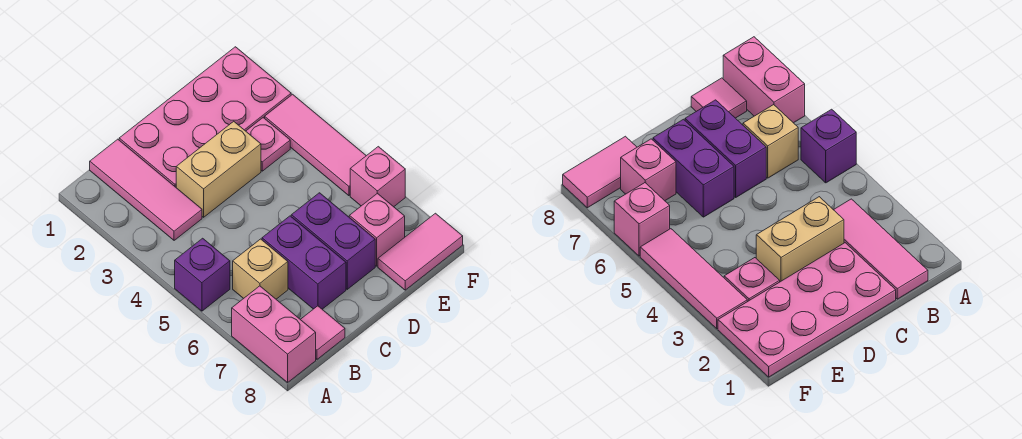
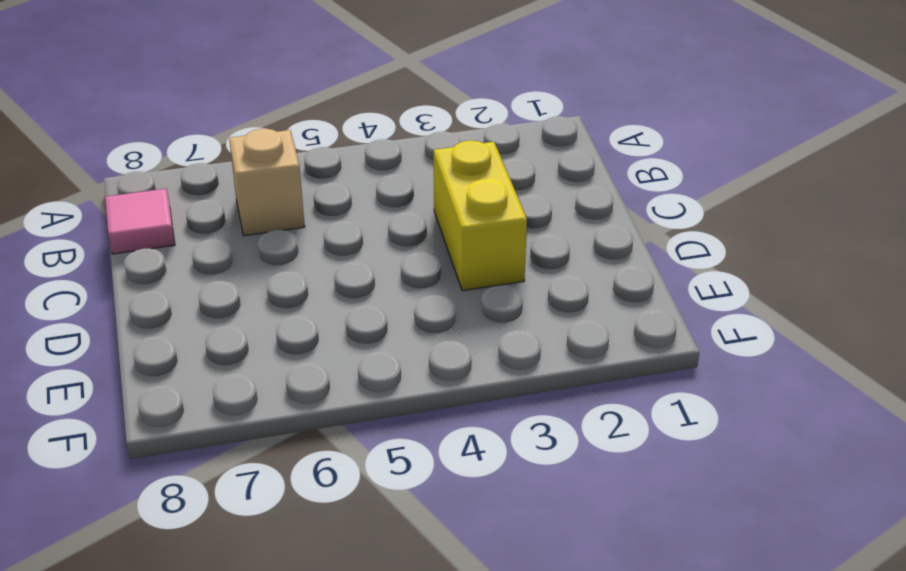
yellow 1x2 brick [434,141,527,291] -> tan 1x2 brick [176,121,261,217]
none -> purple 1x1 brick [175,238,230,311]
none -> pink 1x2 brick [232,286,316,383]
none -> pink 1x3 tile [90,139,202,240]

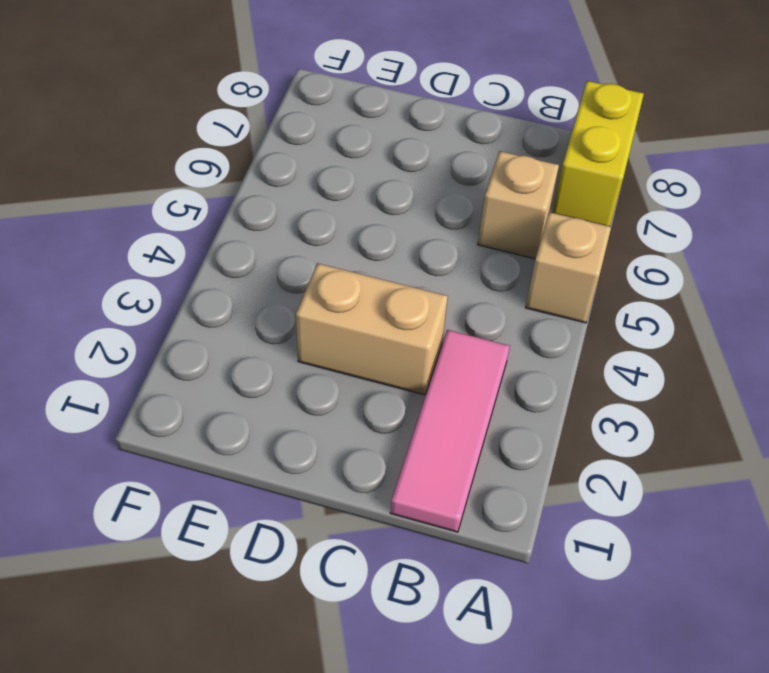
tan 1x1 brick [525,212,611,323] -> purple 1x1 brick [175,238,230,311]
yellow 1x2 brick [552,81,644,226] -> pink 1x2 brick [232,286,316,383]
none -> pink 1x1 tile [300,306,345,359]
none -> pink 2x4 plate [119,47,291,187]
none -> purple 1x2 brick [262,216,346,309]

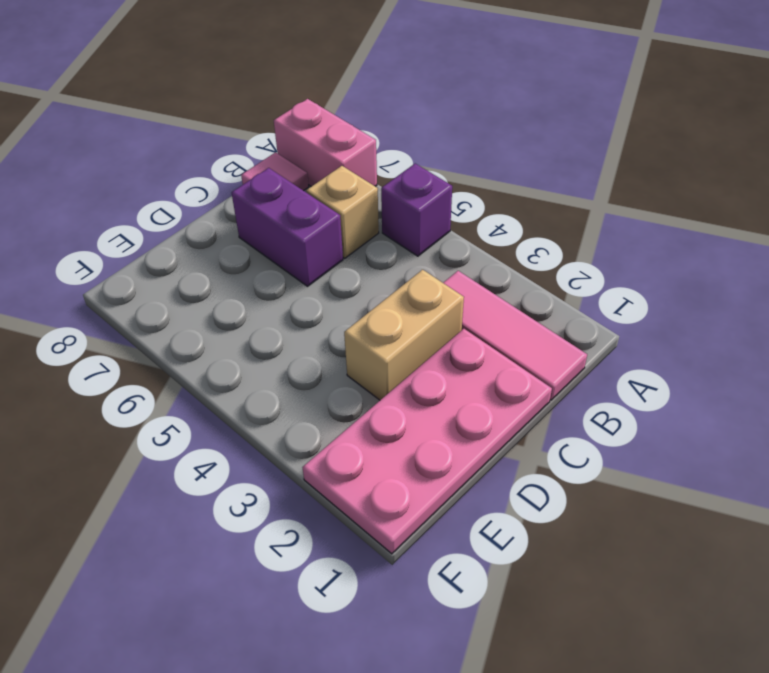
none -> purple 1x2 brick [291,193,375,289]
none -> pink 1x1 plate [246,118,290,171]
none -> pink 1x1 brick [349,193,405,266]

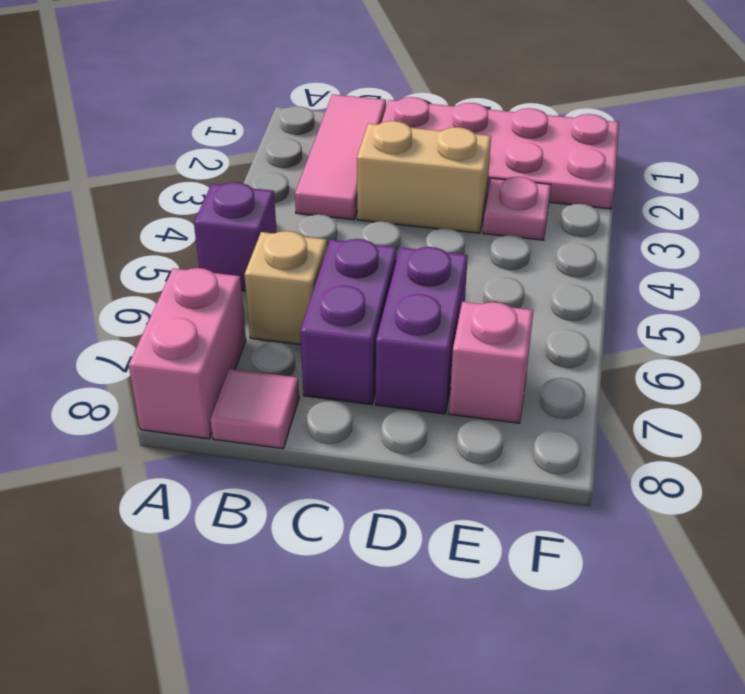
none -> pink 1x2 tile [378,213,463,290]
none -> pink 1x3 tile [265,94,366,196]
none -> pink 1x1 brick [350,147,405,207]

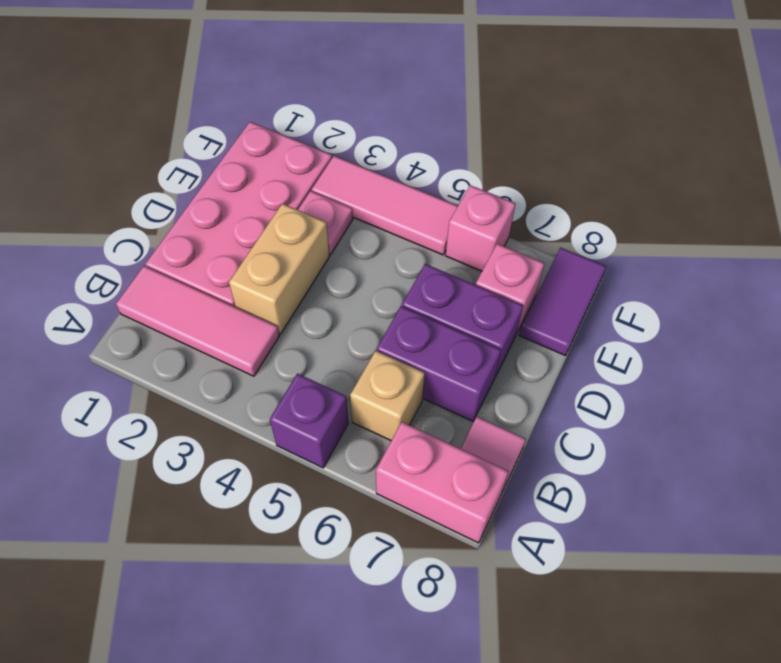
purple 1x2 tile [519,248,606,356] -> pink 1x2 tile [378,213,463,290]

